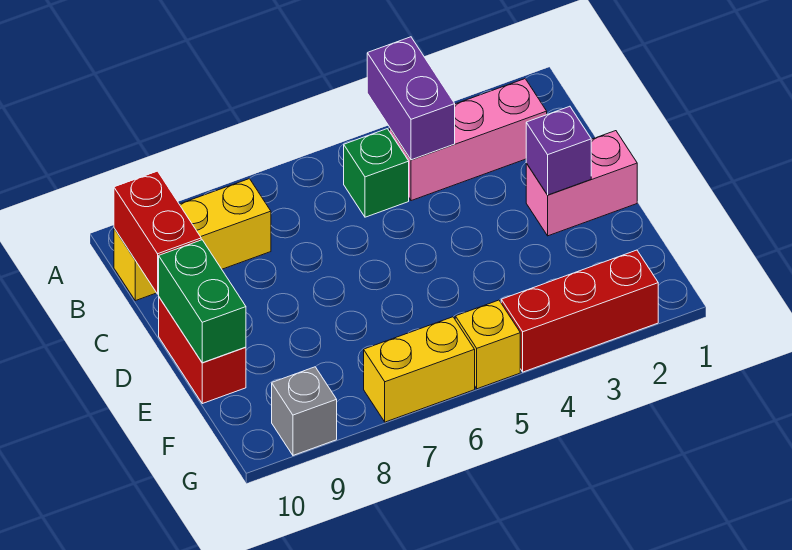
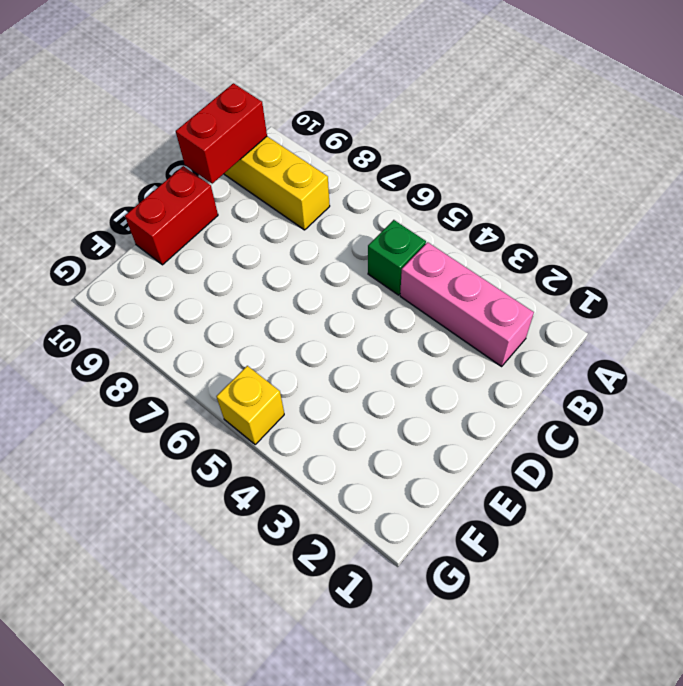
none -> pink 1x2 brick [526,131,637,236]
none -> red 1x3 brick [501,250,658,372]
none -> yellow 1x2 brick [364,317,475,422]

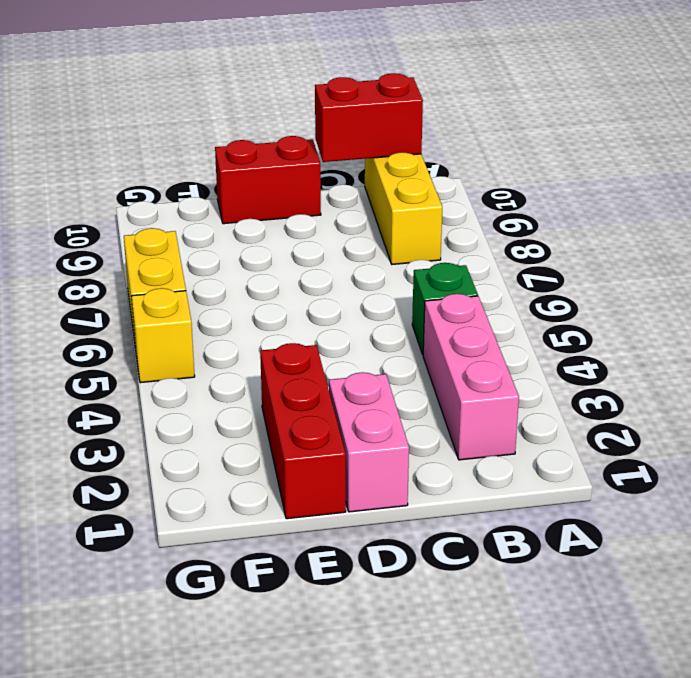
red 1x3 brick [260,343,346,519] -> red 1x3 brick moved to [501,250,658,372]
none -> grey 1x1 brick [272,367,337,455]
none -> purple 1x2 brick [367,37,455,160]
none -> purple 1x1 brick [526,106,591,195]

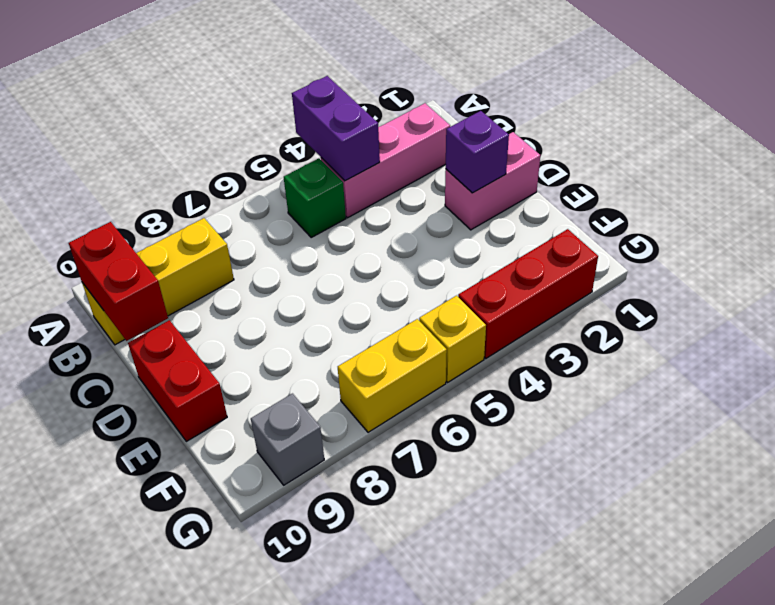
none -> green 1x2 brick [159,240,246,363]

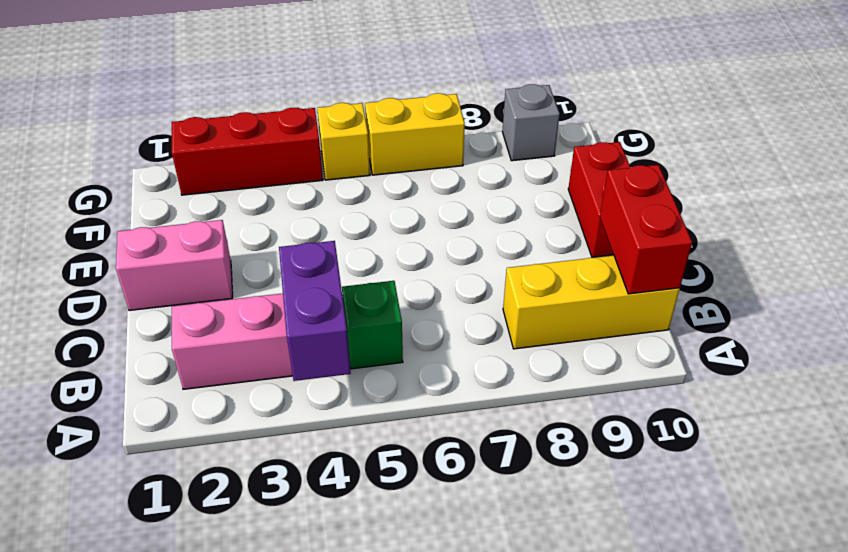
none -> purple 1x1 brick [526,106,591,195]
none -> green 1x2 brick [159,240,246,363]

